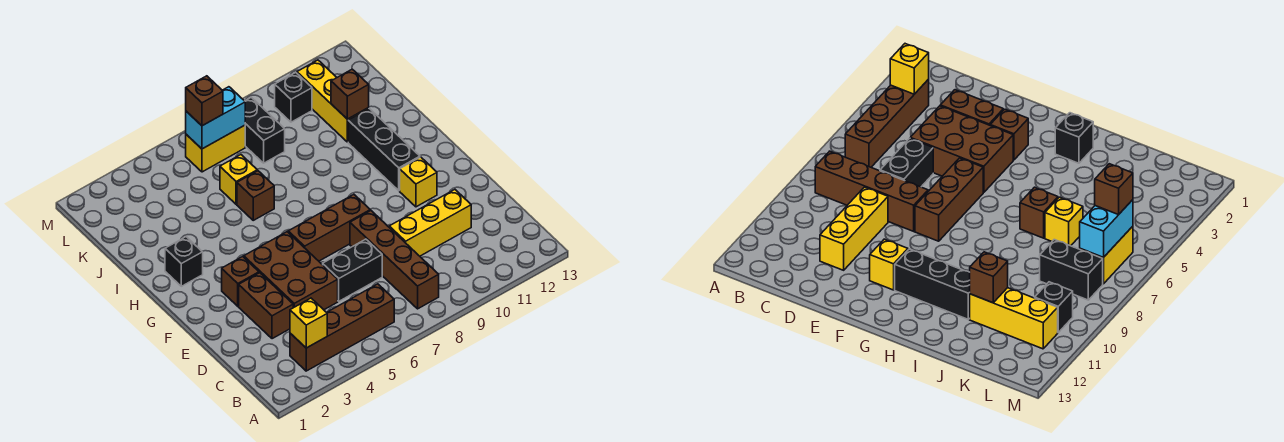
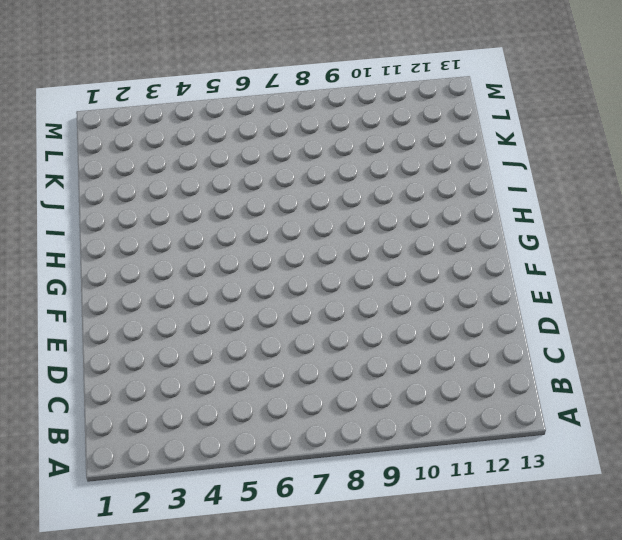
none -> brown 1x4 brick [290,284,394,371]
none -> brown 1x4 brick [350,211,439,309]
none -> brown 1x2 brick [239,273,293,339]

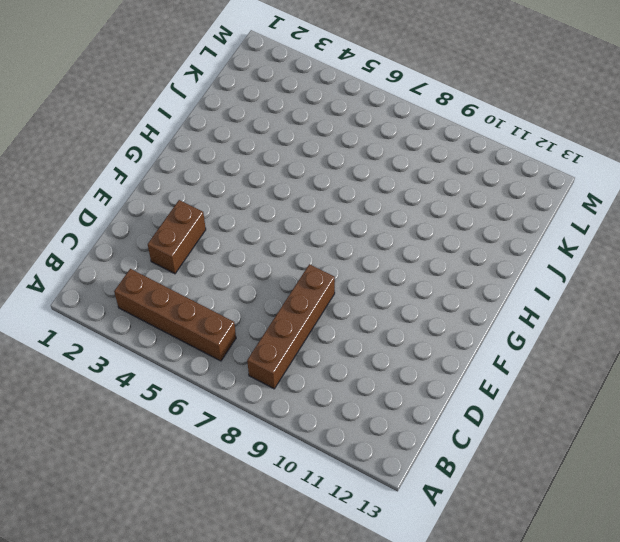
none -> brown 2x3 brick [244,232,338,310]
none -> black 1x2 brick [323,239,382,301]
none -> yellow 1x3 brick [389,190,471,256]

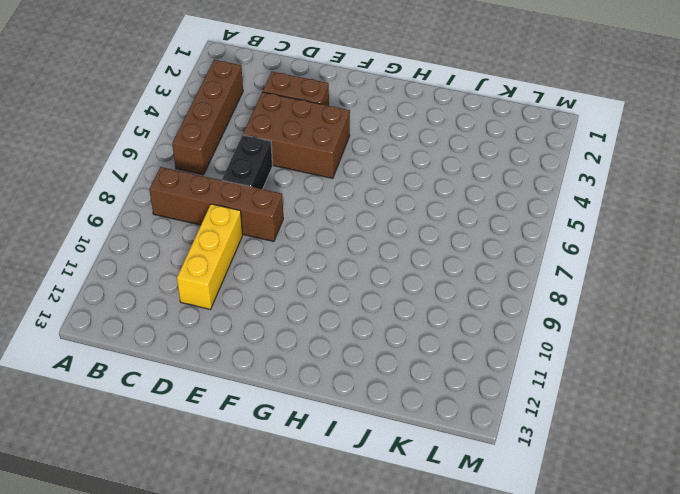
none -> brown 1x1 brick [222,257,259,306]
none -> brown 1x3 brick [288,195,370,261]
none -> yellow 1x1 brick [400,157,437,207]

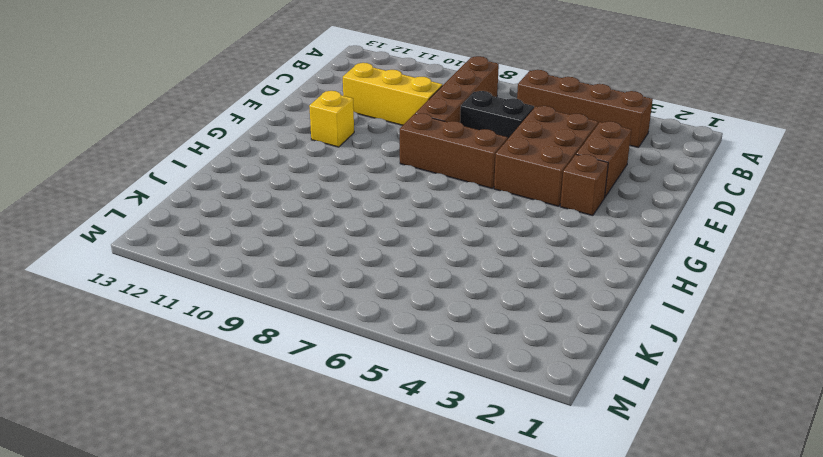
none -> black 1x3 brick [348,109,420,191]
none -> black 1x1 brick [165,237,203,286]
none -> brown 1x1 brick [237,171,274,220]

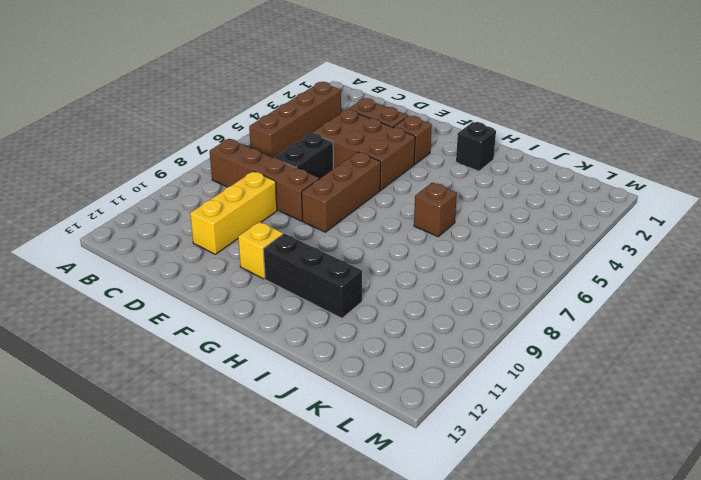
none -> yellow 1x1 brick [220,155,257,204]
none -> yellow 1x3 brick [297,60,369,142]
none -> black 1x2 brick [245,97,285,163]

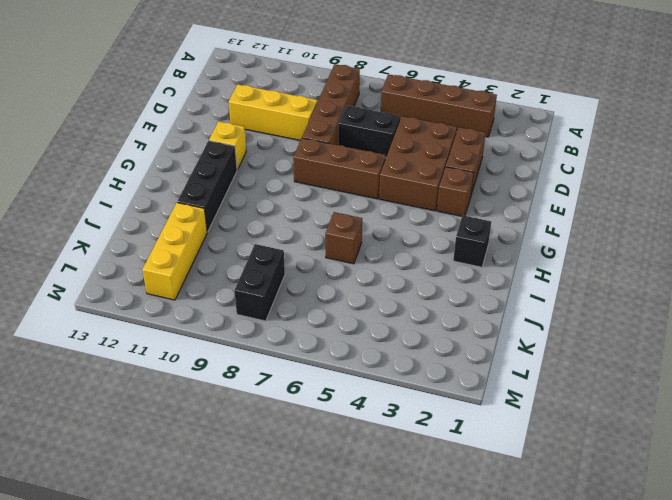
none -> yellow 1x1 brick [220,155,257,204]
none -> yellow 1x2 brick [186,125,245,172]
none -> black 1x1 brick [275,73,312,122]

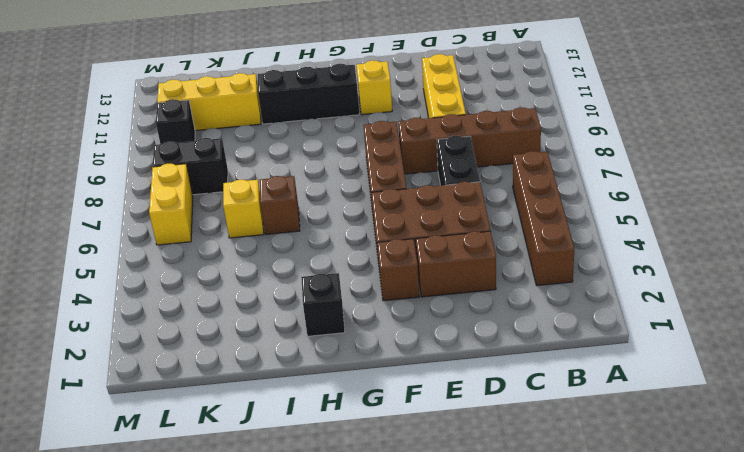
none -> yellow 1x1 brick [290,298,327,348]
none -> brown 1x1 brick [331,69,369,119]
none -> cyan 1x2 brick [186,87,245,149]

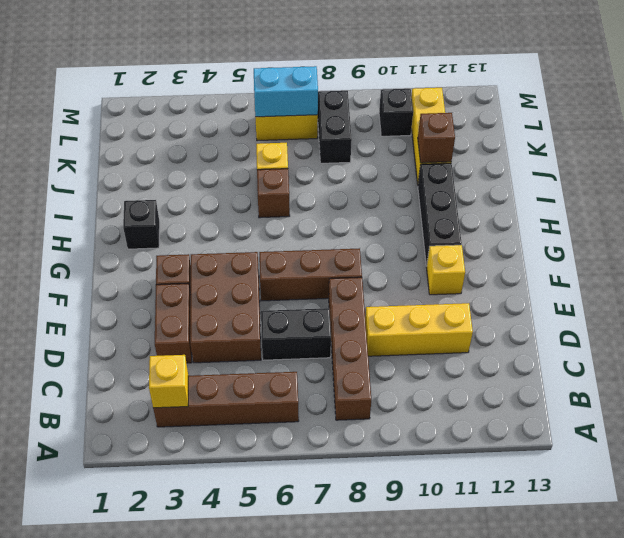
none -> brown 1x1 brick [186,76,223,126]

